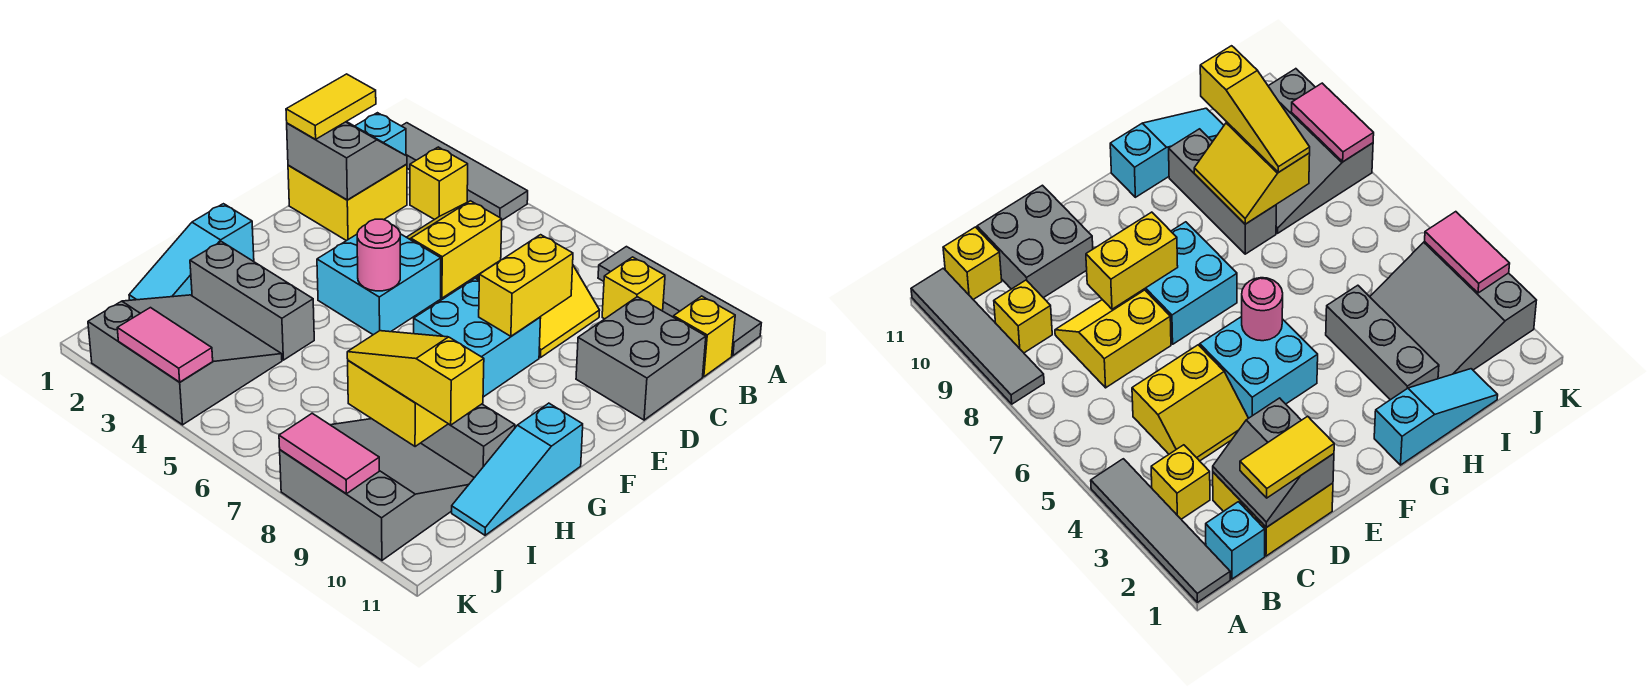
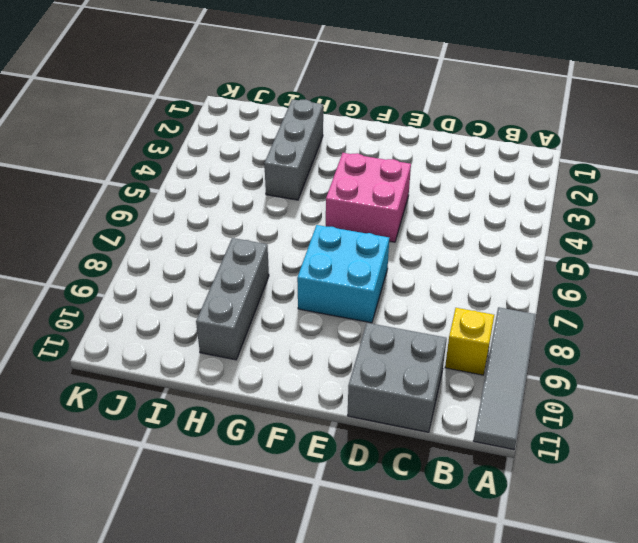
pink 2x2 brick [326,153,411,242] -> cyan 2x2 brick [317,234,441,335]
none -> grey 1x4 tile [402,123,528,220]
none -> cyan 1x1 brick [355,113,406,155]
none -> yellow 1x1 brick [410,147,468,220]

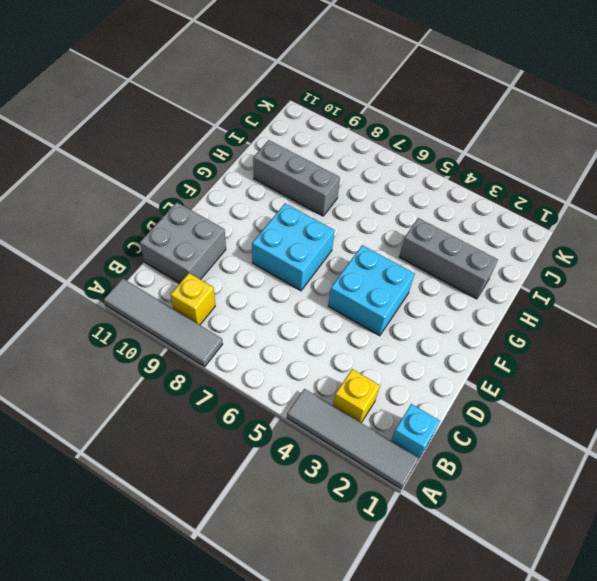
none -> yellow 1x1 brick [674,296,735,377]
none -> yellow 2x2 brick [288,164,407,241]
none -> yellow 2x2 slope [407,201,502,298]

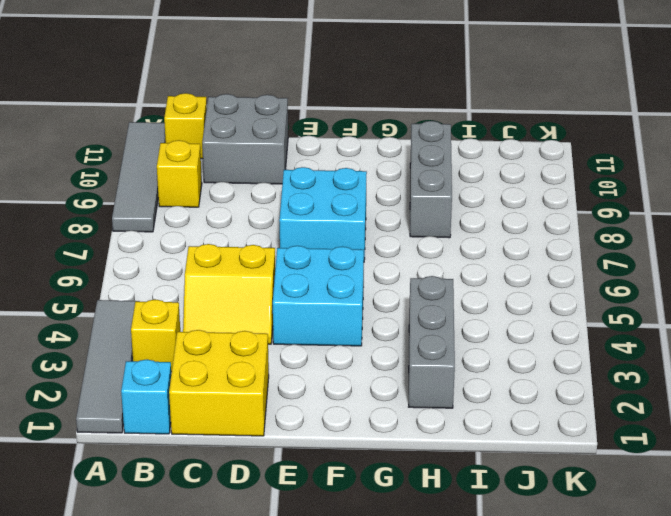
none -> yellow 2x2 slope [477,265,600,358]
none -> cyan 1x3 slope [129,204,254,300]
none -> cyan 1x3 slope [452,403,583,535]

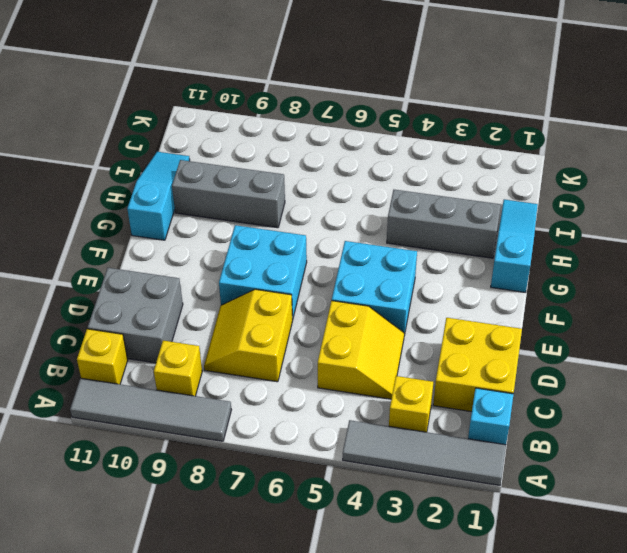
none -> grey 3x3 slope [88,295,282,425]
none -> grey 3x3 slope [280,419,474,560]
none -> grey 2x2 slope [287,122,407,200]

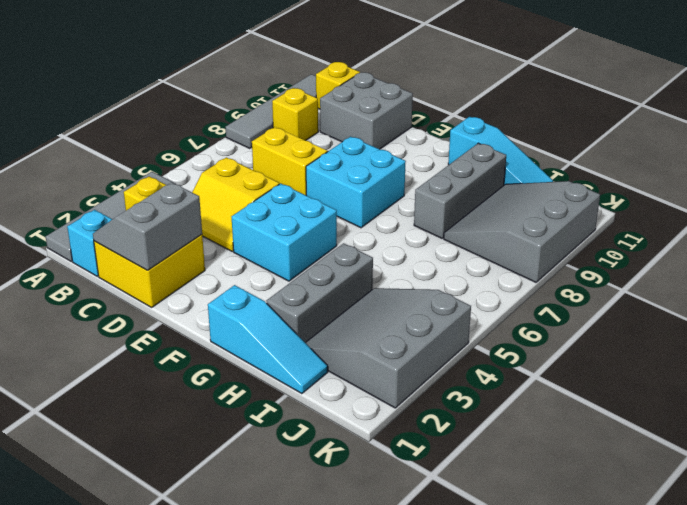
none -> yellow 1x2 brick [479,235,573,336]
none -> pink 1x1 round brick [357,219,400,291]
none -> yellow 2x2 slope [348,360,448,447]

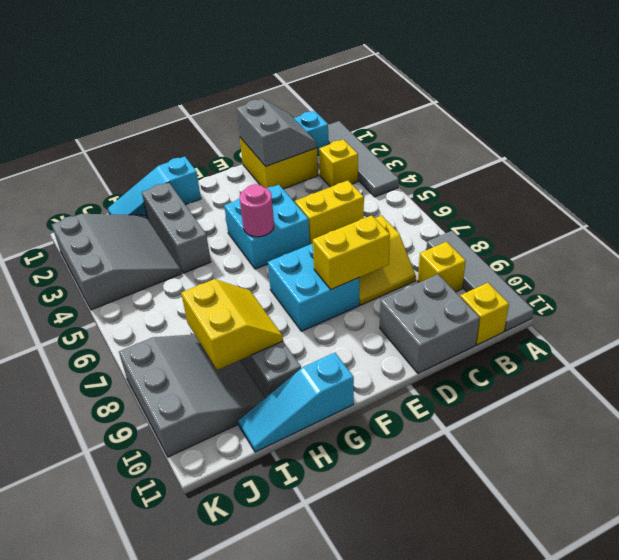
none -> pink 1x2 tile [117,308,213,382]
none -> pink 1x2 tile [279,413,379,494]
none -> yellow 1x2 tile [286,74,376,139]

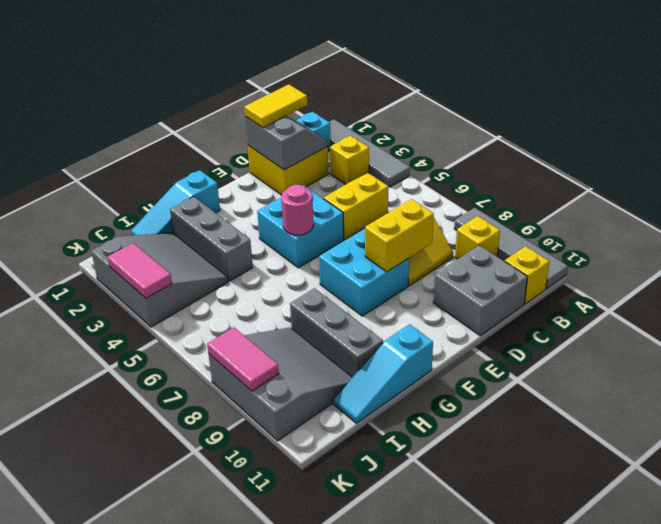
none -> yellow 2x2 slope [348,360,448,447]
none -> yellow 1x3 slope [347,331,484,425]

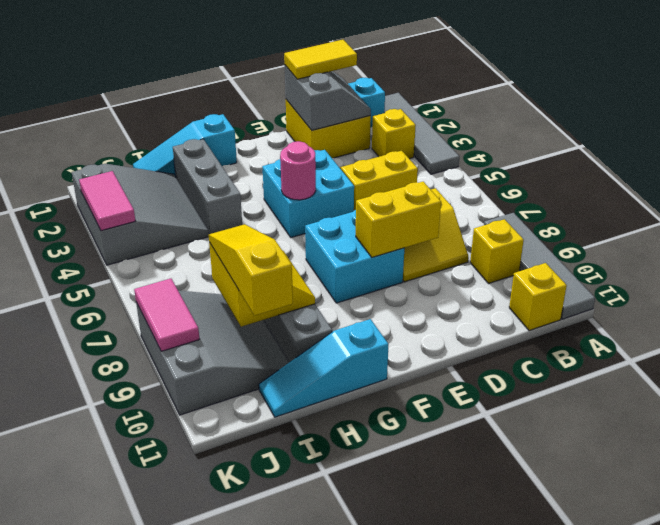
none -> grey 2x2 brick [576,297,706,420]

